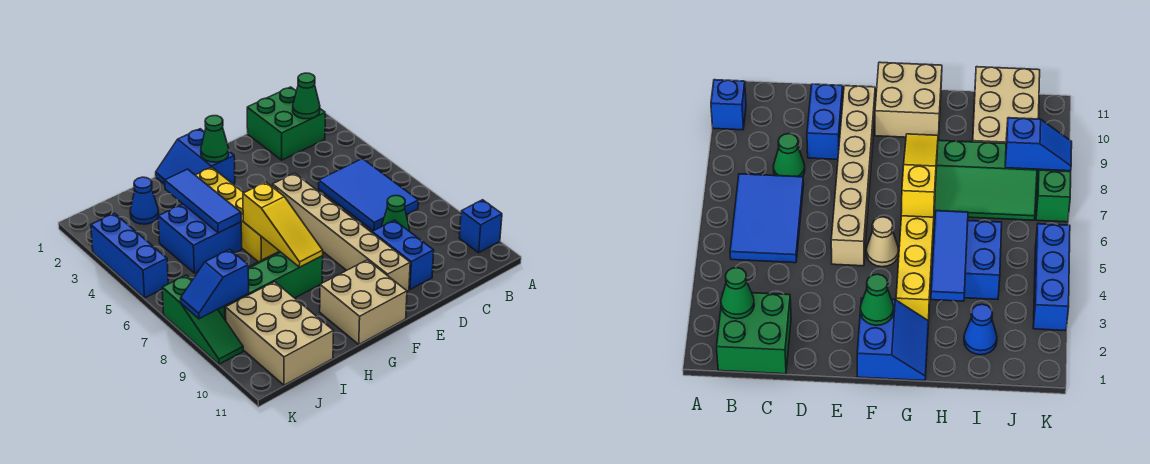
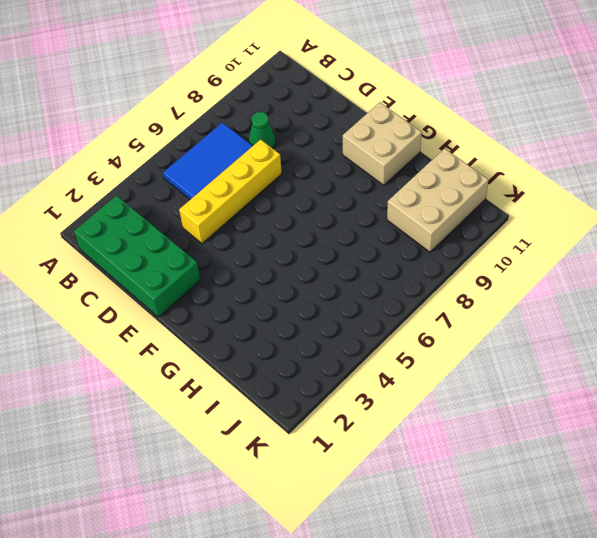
green 2x4 brick [74,196,200,317] -> green 2x2 brick [247,87,325,160]
yellow 1x4 brick [179,140,282,244] -> yellow 1x4 brick moved to [196,167,279,262]
none -> blue 1x1 brick [459,200,502,253]
none -> blue 1x2 brick [372,220,434,289]
none -> tan 1x6 brick [273,173,410,291]

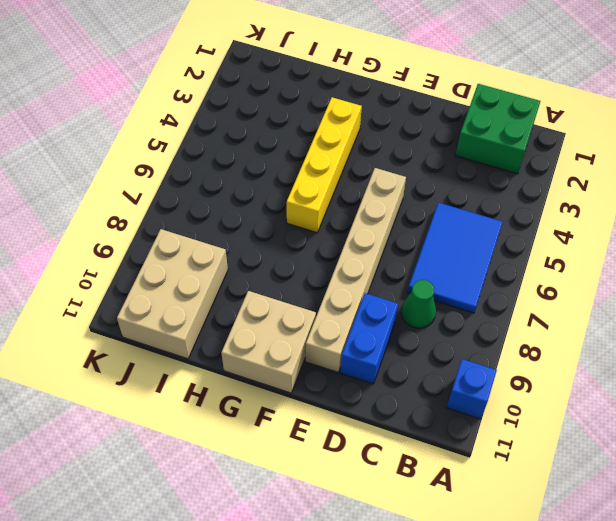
none -> blue 2x2 slope [156,129,235,184]
none -> tan 1x1 cone [866,217,899,267]
none -> green 2x4 slope [218,251,323,321]

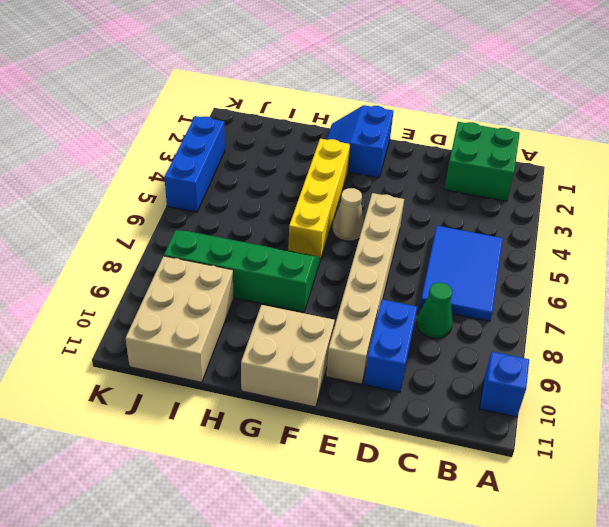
none -> blue 2x2 brick [158,204,242,273]
none -> blue 1x1 cone [130,177,159,224]
none -> green 1x3 slope [162,275,243,364]

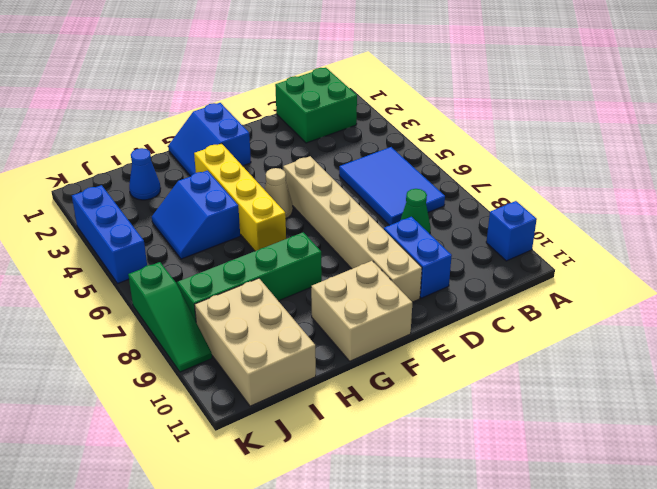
blue 2x2 slope [152,171,240,259] -> blue 2x2 brick [158,204,242,273]
none -> green 1x1 cone [293,73,320,119]
none -> green 1x1 cone [201,116,229,162]
none -> yellow 1x3 slope [243,182,323,267]

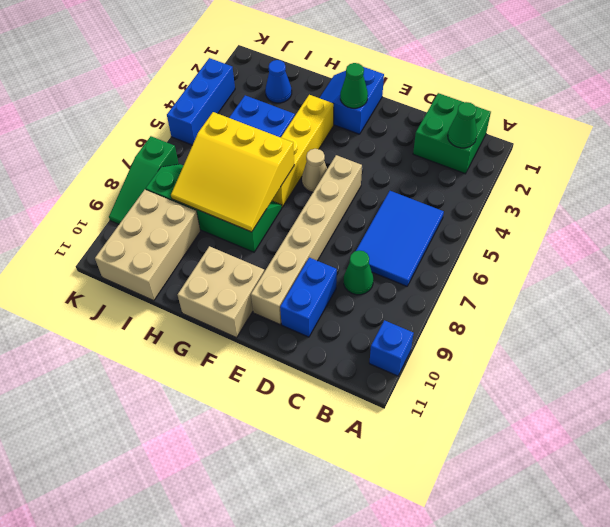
yellow 3x3 slope [171,112,294,232] -> yellow 1x3 slope [243,182,323,267]
none -> blue 1x3 tile [165,169,241,233]
none -> blue 1x2 slope [181,249,249,319]

